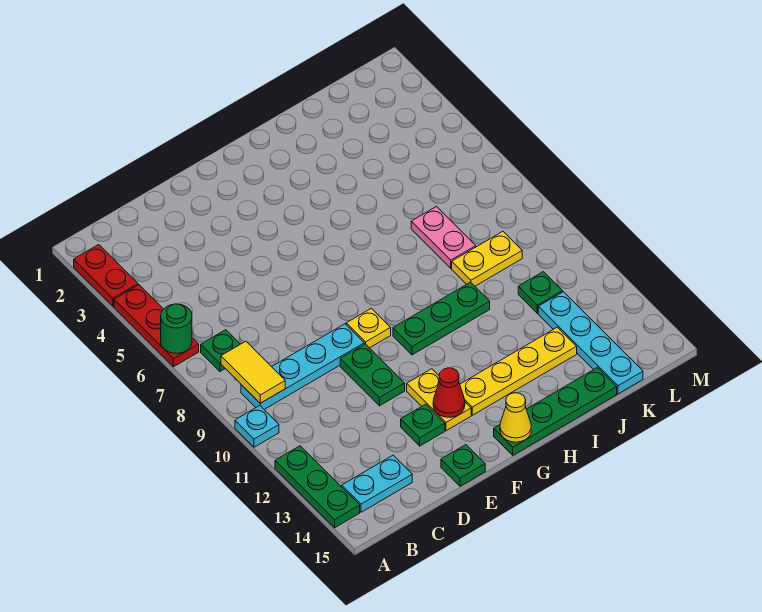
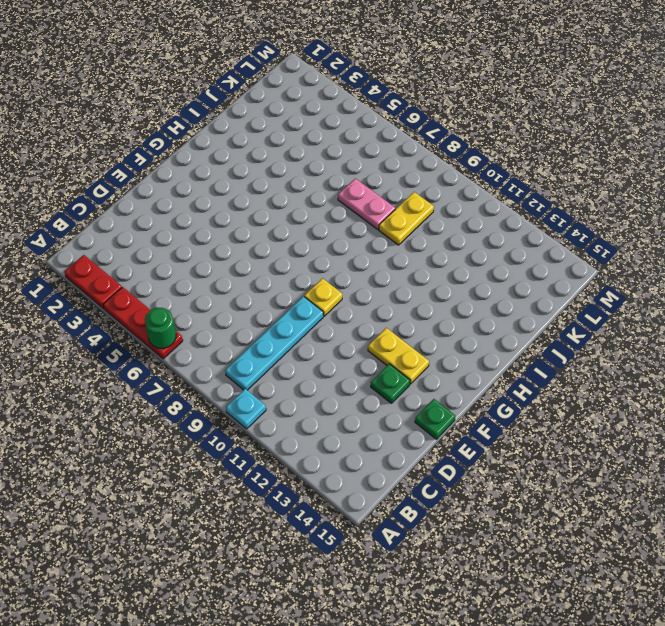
none -> green 1x3 plate [275,446,360,528]
none -> green 1x1 plate [201,330,240,371]
none -> cyan 1x2 plate [342,455,412,512]

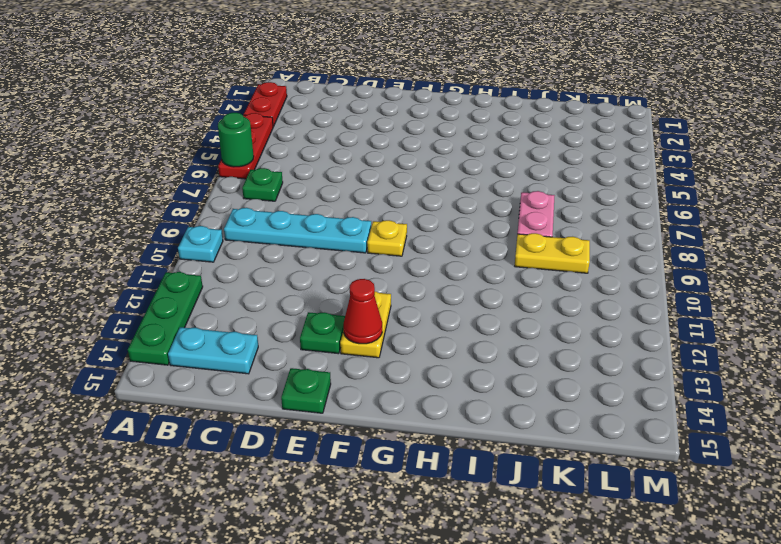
none -> green 1x2 plate [340,344,405,406]
none -> green 1x3 plate [393,282,490,355]
none -> yellow 1x4 plate [460,327,577,415]

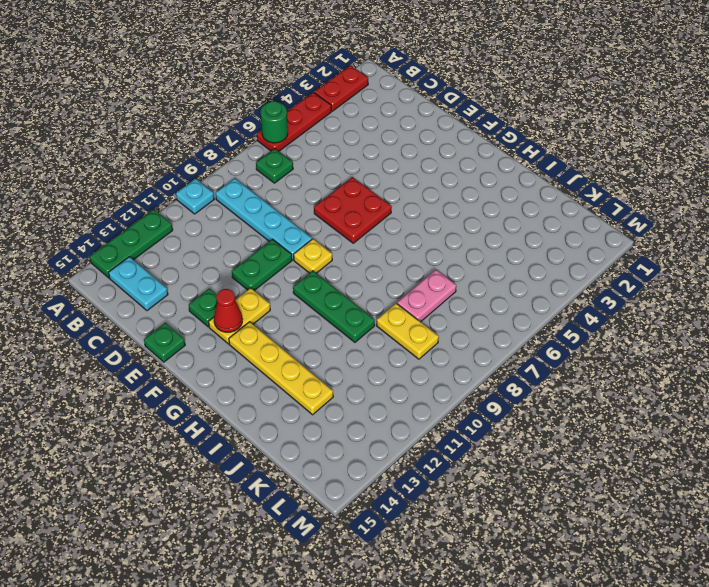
red 2x2 plate [314,177,392,243] -> none
none -> green 1x4 plate [494,368,617,455]
none -> green 1x1 plate [518,272,563,313]
none -> cyan 1x4 plate [538,292,643,394]

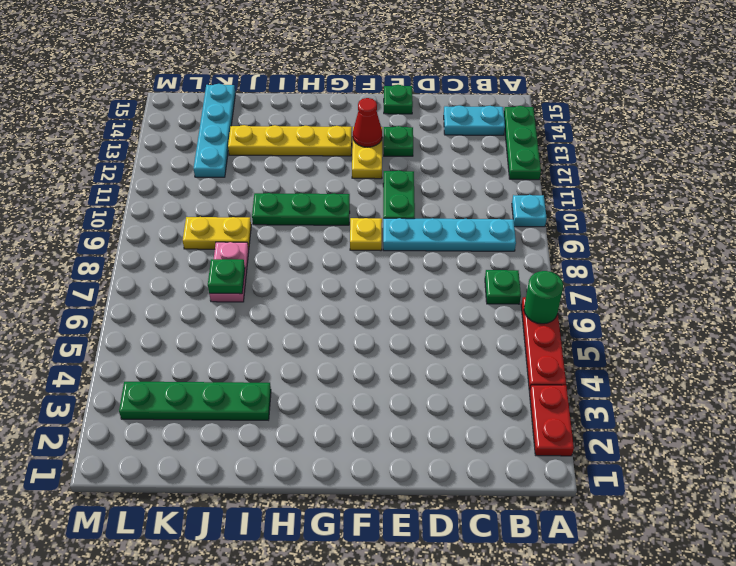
green 1x4 plate [119,382,271,420] -> green 1x4 plate moved to [494,368,617,455]
green 1x1 plate [208,259,245,294] -> green 1x1 plate moved to [518,272,563,313]
none -> yellow 1x2 tile [221,341,285,403]
none -> yellow 1x1 cone [500,393,531,442]

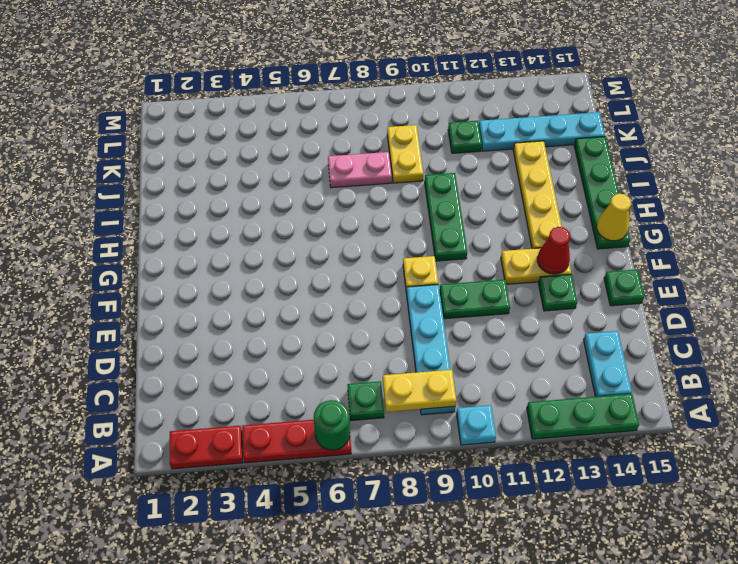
yellow 1x2 plate [383,370,456,412] -> yellow 1x2 tile [221,341,285,403]

